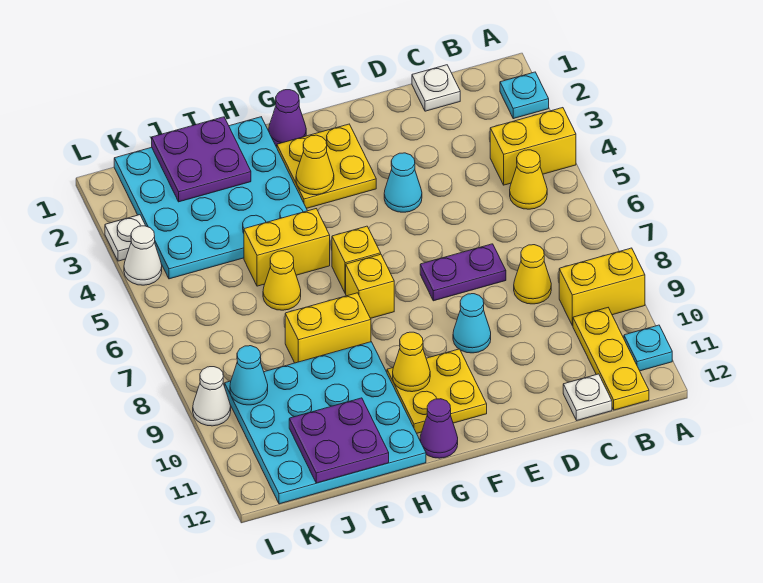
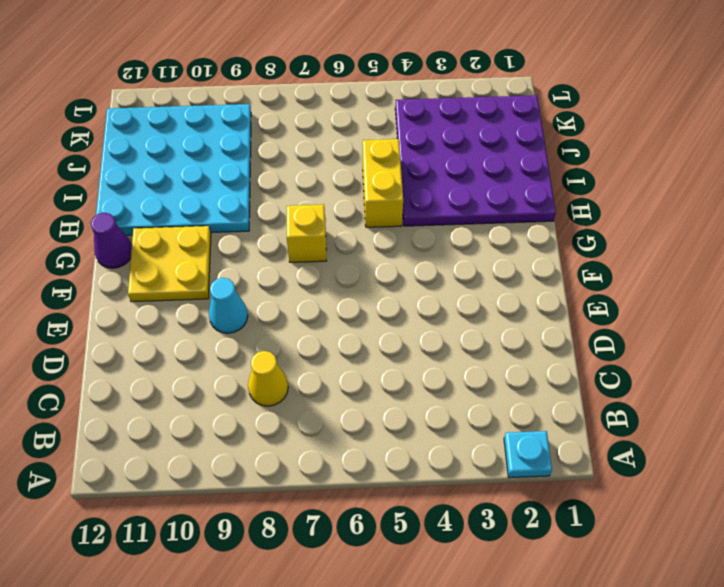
purple 4x4 plate [395,95,556,226] -> cyan 4x4 plate [114,117,307,279]
none -> yellow 1x2 brick [490,108,576,185]
none -> yellow 1x2 brick [559,248,645,326]
none -> cyan 1x1 plate [624,325,672,371]
none -> yellow 1x1 cone [510,150,547,209]

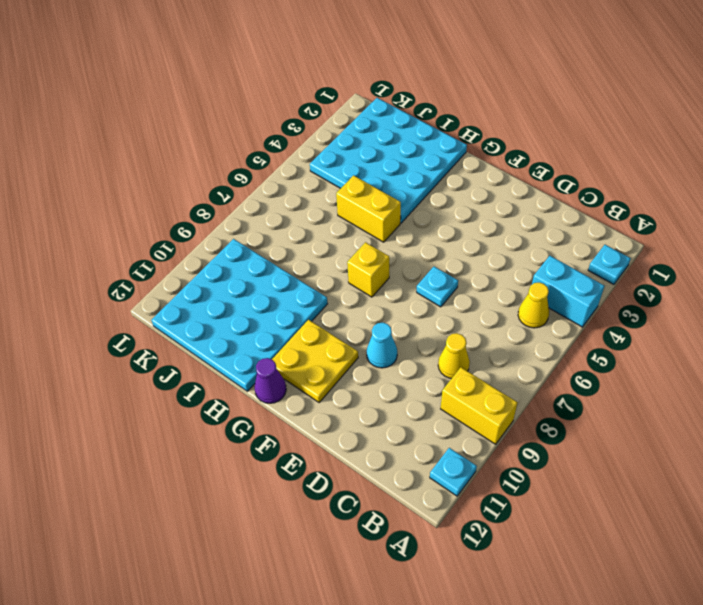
cyan 1x2 brick [532,256,604,327] -> yellow 1x2 brick [490,108,576,185]
cyan 1x1 plate [417,267,458,307] -> none
none -> yellow 1x3 plate [573,308,649,410]
none -> white 1x1 plate [412,65,460,111]
none -> white 1x1 plate [563,374,612,420]
none -> purple 1x2 plate [420,244,506,301]

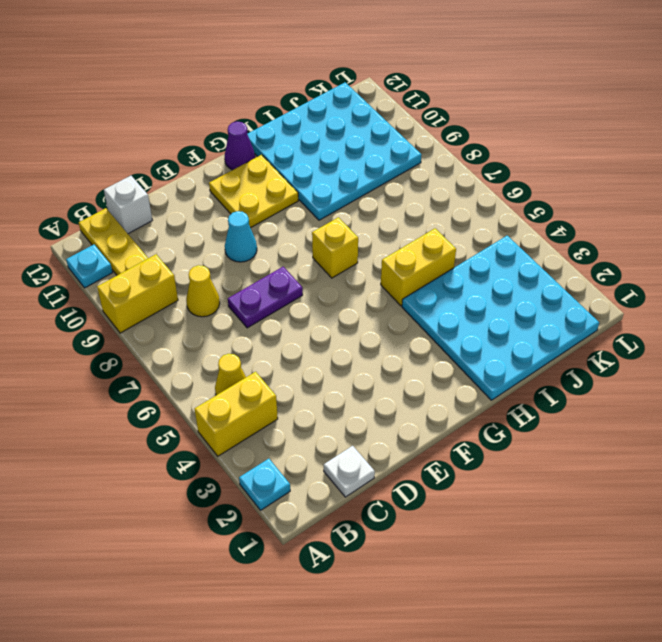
white 1x1 brick [104,176,152,234] -> white 1x1 plate [563,374,612,420]
none -> cyan 1x1 cone [384,153,422,212]
none -> yellow 2x2 plate [277,124,376,208]
none -> purple 1x1 cone [269,90,306,146]
none -> yellow 1x1 brick [332,226,381,294]

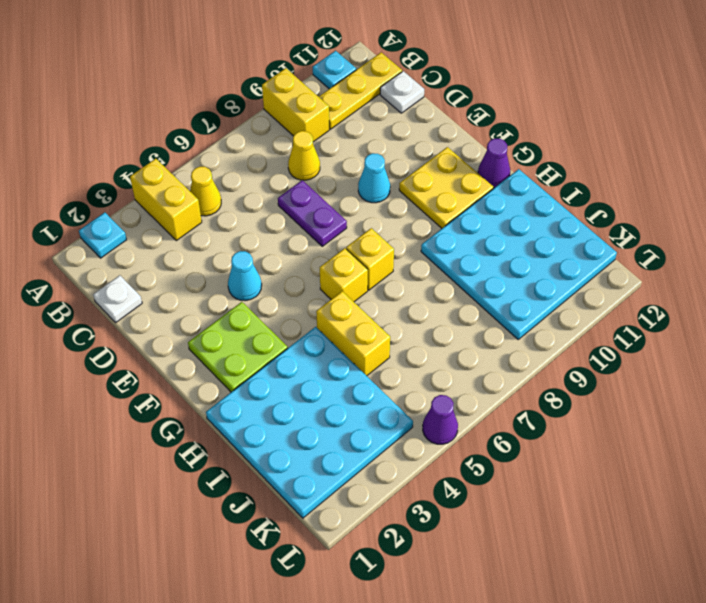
lime 2x2 plate [188,302,288,392] -> yellow 2x2 plate [277,124,376,208]
purple 1x1 cone [423,395,458,444] -> purple 1x1 cone moved to [269,90,306,146]
none -> yellow 1x2 brick [285,293,371,363]
none -> yellow 1x1 cone [263,251,301,310]
none -> white 1x1 plate [105,215,146,261]
none -> white 1x1 cone [124,226,162,285]

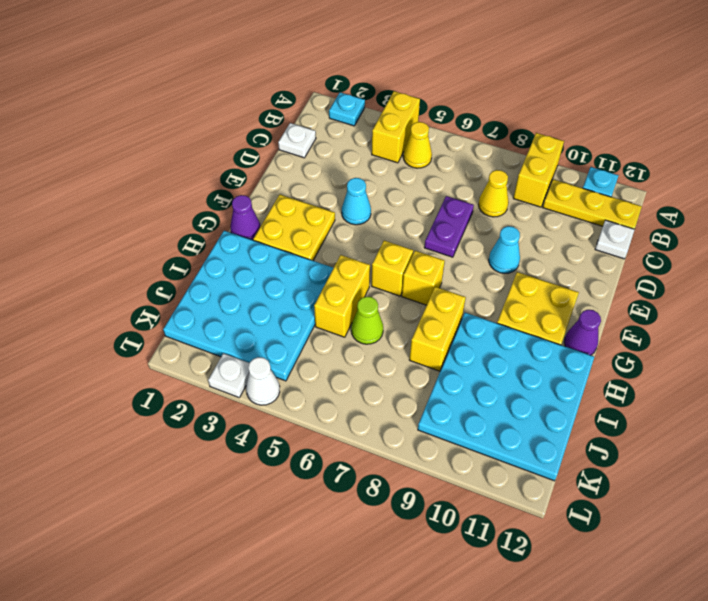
lime 1x1 cone [351,296,383,344] -> yellow 1x1 cone [263,251,301,310]
none -> white 1x1 cone [193,367,231,426]
none -> yellow 1x1 cone [296,135,334,195]
none -> yellow 1x1 cone [393,332,430,392]
none -> purple 2x2 plate [152,117,251,202]

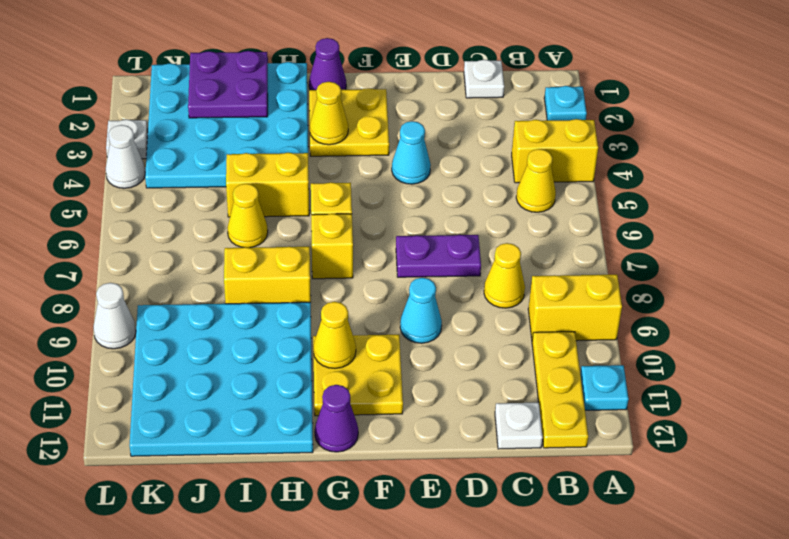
none -> purple 2x2 plate [289,398,389,483]
none -> cyan 1x1 cone [230,346,268,405]

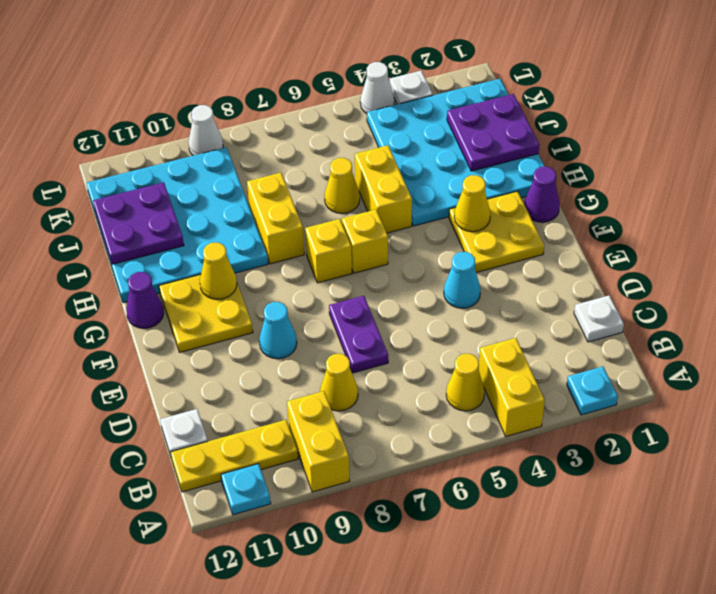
none -> cyan 1x1 cone [230,346,268,405]

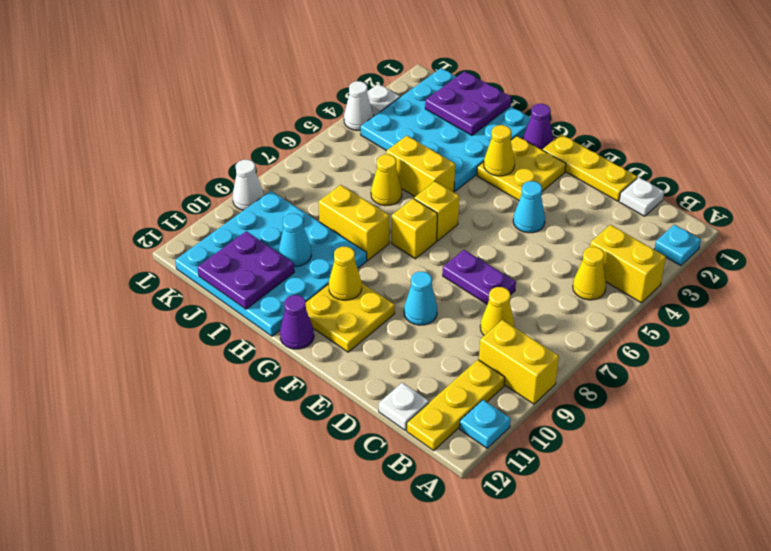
yellow 1x3 plate [543,134,637,201] -> none
cyan 1x1 cone [279,213,311,266] -> cyan 1x1 cone moved to [230,346,268,405]

